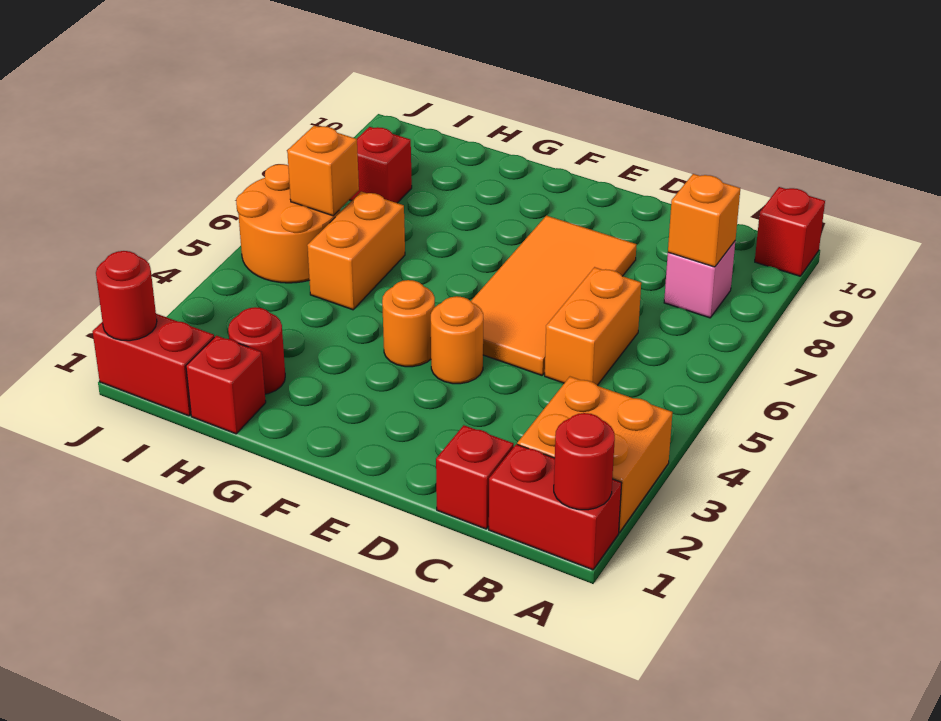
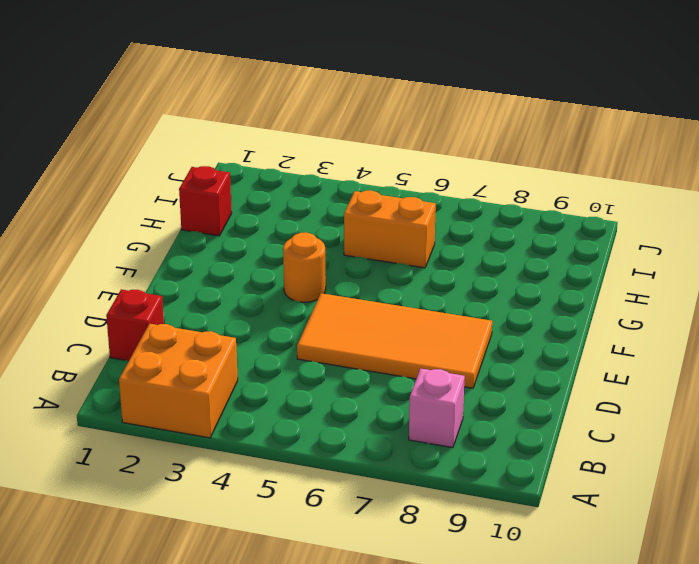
none -> red 1x2 brick [489,444,622,570]
none -> red 1x1 brick [755,187,825,276]
none -> orange 1x2 brick [545,267,641,385]

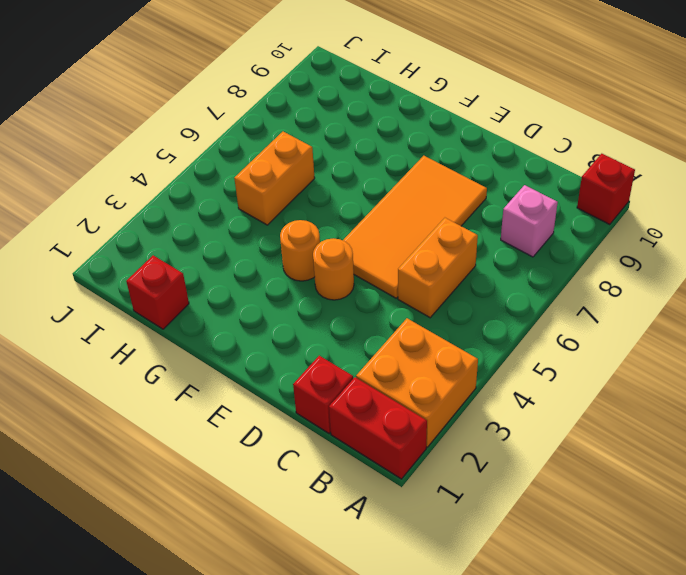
none -> red 1x1 round brick [228,307,285,394]
none -> red 1x2 brick [92,314,214,416]
none -> orange 2x2 round brick [236,164,340,283]

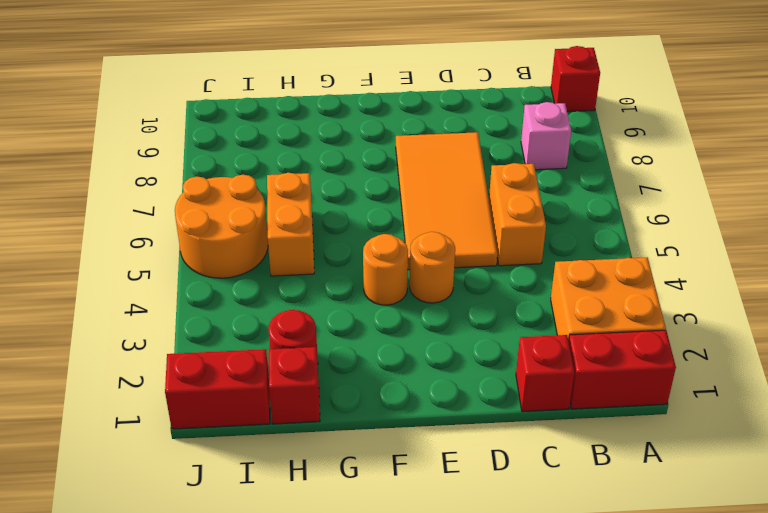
none -> red 1x1 brick [350,127,412,203]
none -> red 1x1 round brick [554,413,615,510]
none -> orange 1x1 brick [668,174,740,267]

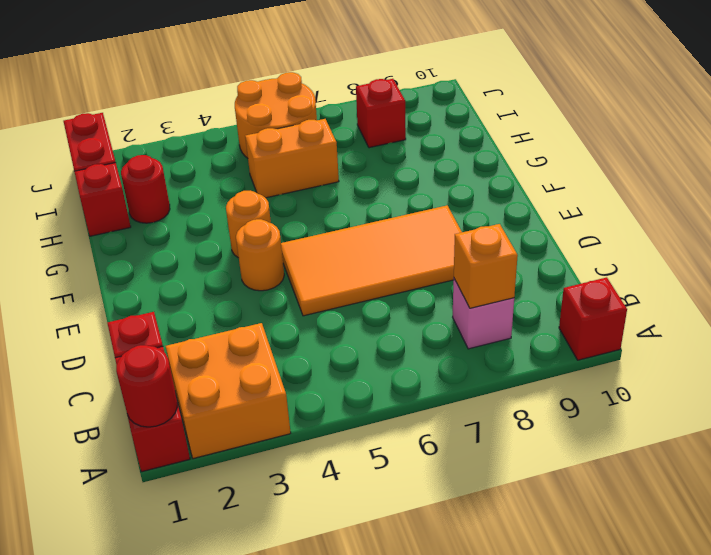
none -> orange 1x2 brick [545,267,641,385]
none -> orange 1x1 brick [287,126,359,216]
none -> red 1x1 round brick [96,251,157,341]

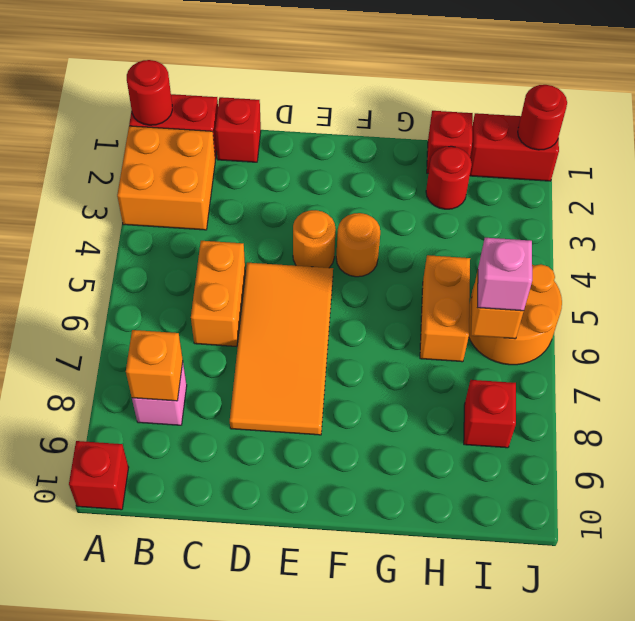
pink 1x1 brick [478,238,532,311] -> none

